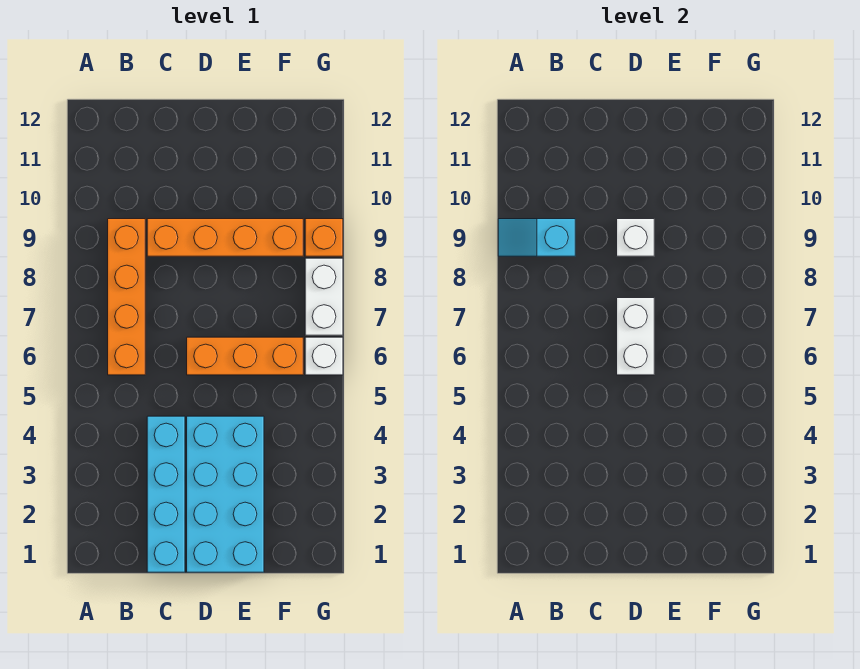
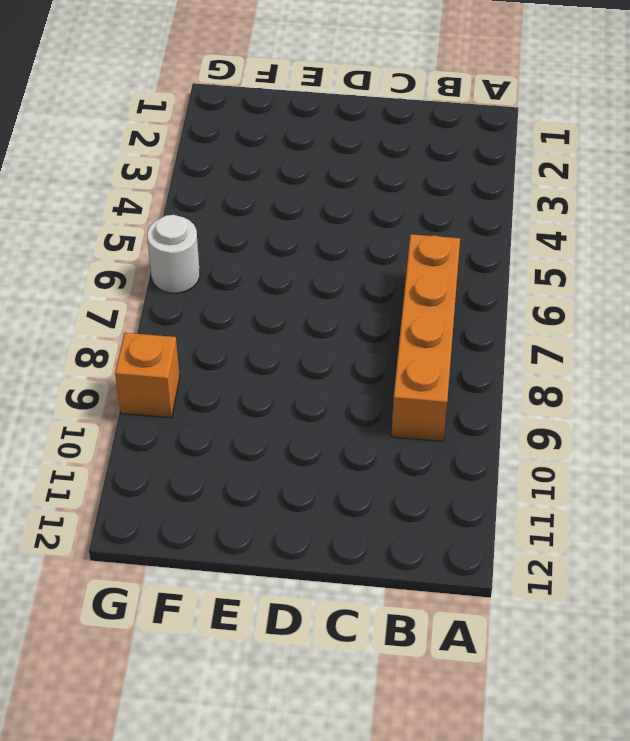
white 1x1 round brick [147,215,200,293] -> white 1x1 brick [305,337,343,375]
none -> cyan 1x4 brick [147,416,185,572]
none -> orange 1x4 brick [147,219,303,256]

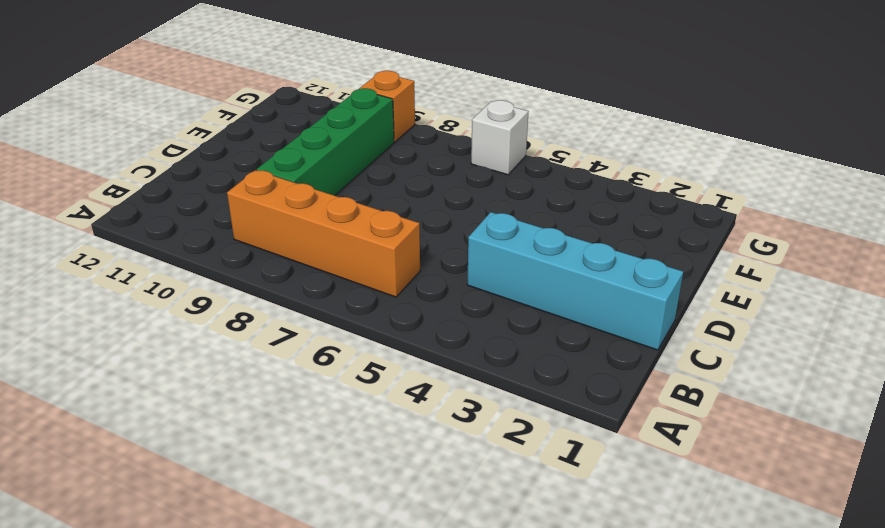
green 1x4 brick [257,88,394,196] -> orange 1x4 brick [147,219,303,256]
none -> cyan 2x4 brick [187,416,264,572]
none -> orange 1x3 brick [187,337,303,375]

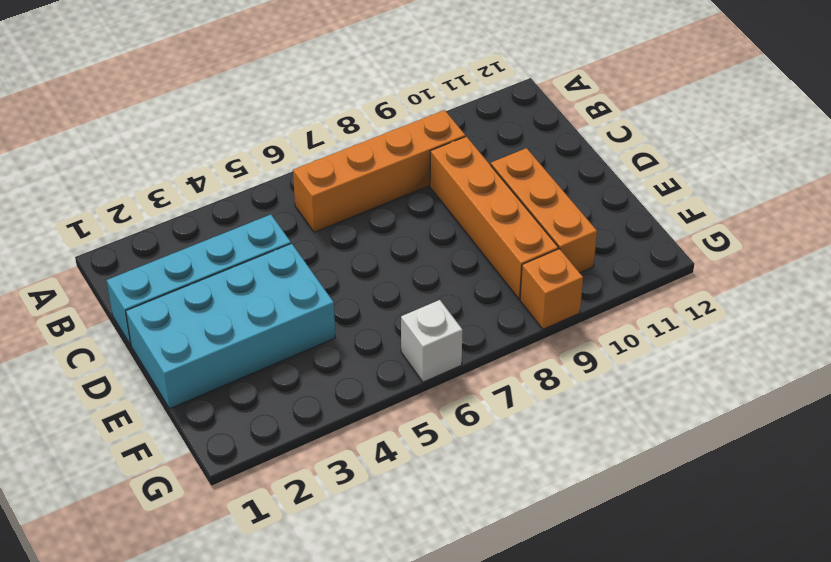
orange 1x3 brick [491,148,597,273] -> orange 1x3 brick moved to [187,337,303,375]
none -> white 1x2 brick [305,258,343,335]
none -> cyan 1x2 slope [498,219,575,256]

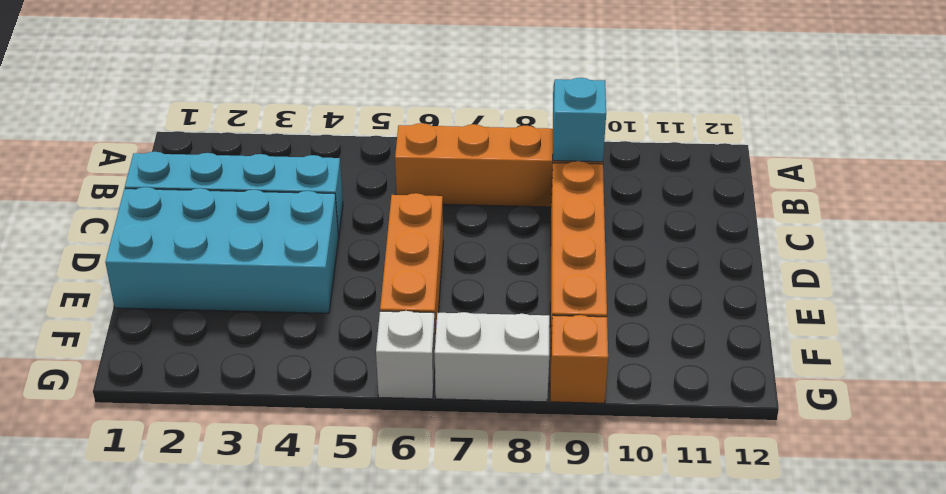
none -> white 1x2 brick [617,298,654,375]
none -> white 1x1 brick [617,219,654,256]

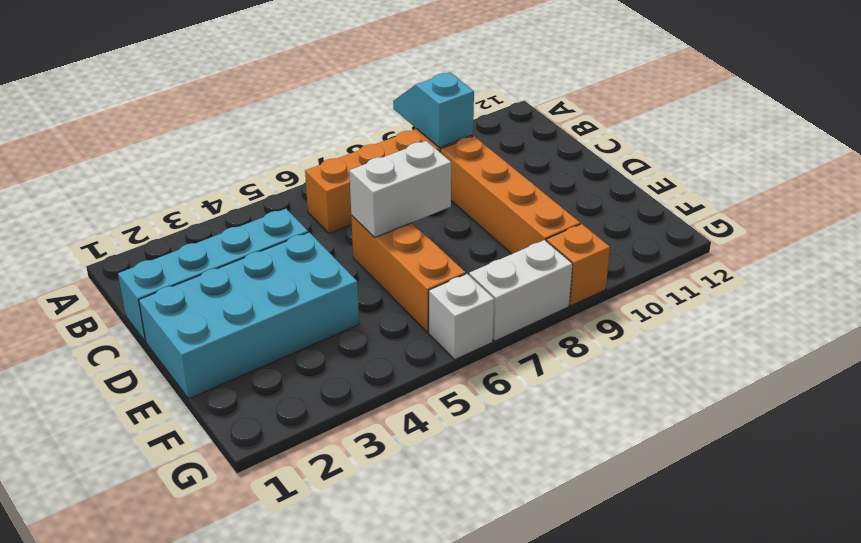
none -> white 1x1 brick [617,219,654,256]

